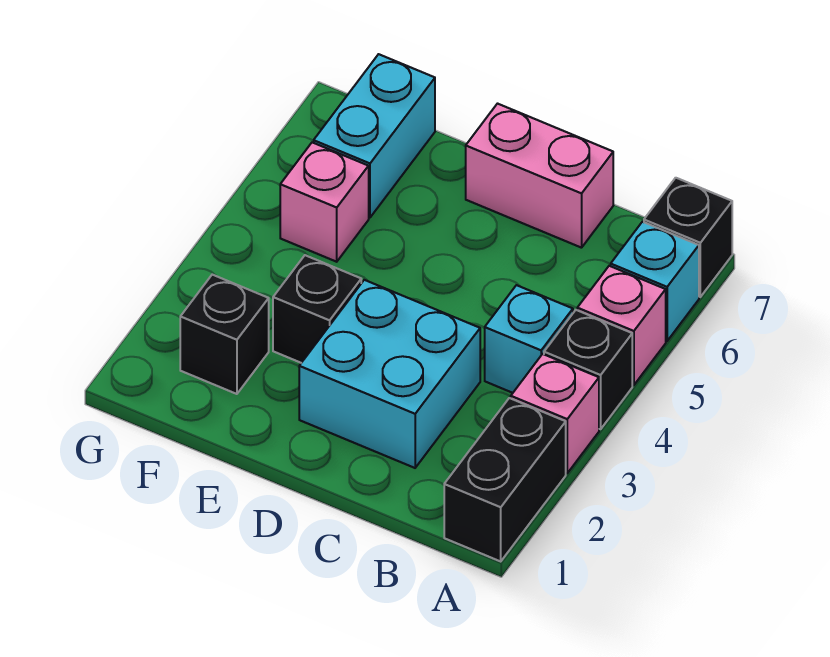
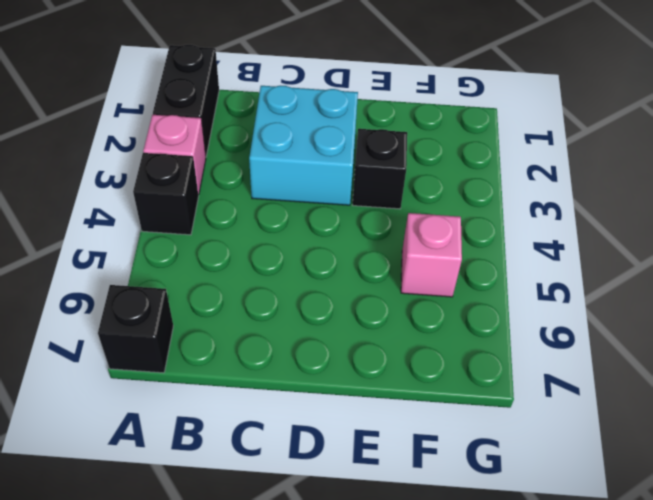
none -> pink 1x1 brick [577,266,666,385]
none -> cyan 1x1 brick [611,222,699,341]
none -> cyan 1x1 brick [485,285,573,393]

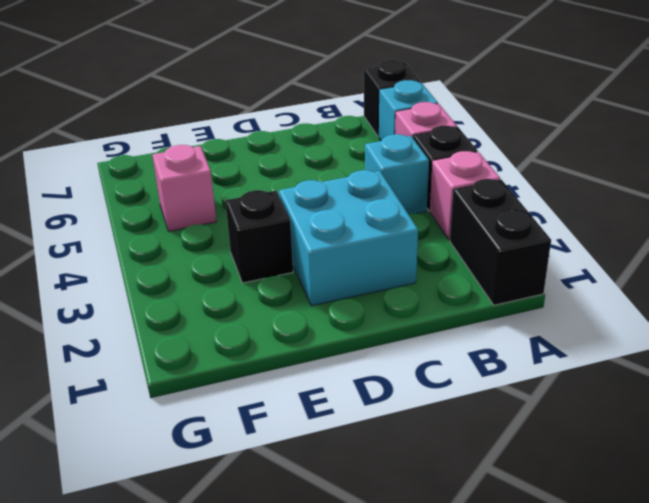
none -> pink 1x2 brick [466,104,613,248]
none -> black 1x1 brick [180,275,269,394]
none -> cyan 1x2 brick [314,54,435,218]

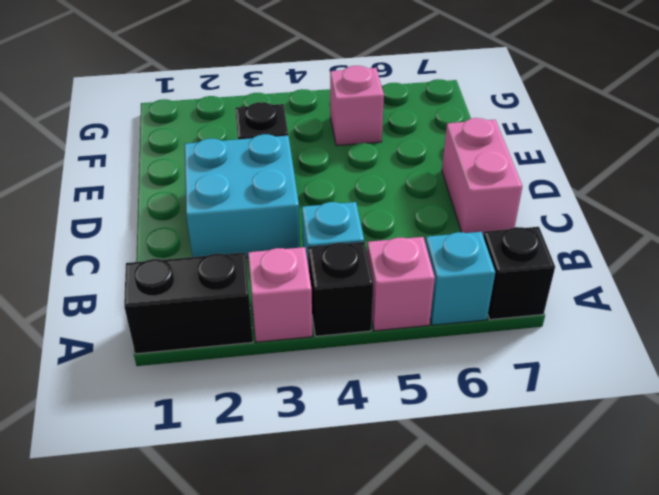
none -> black 1x1 brick [180,275,269,394]
none -> cyan 1x2 brick [314,54,435,218]

